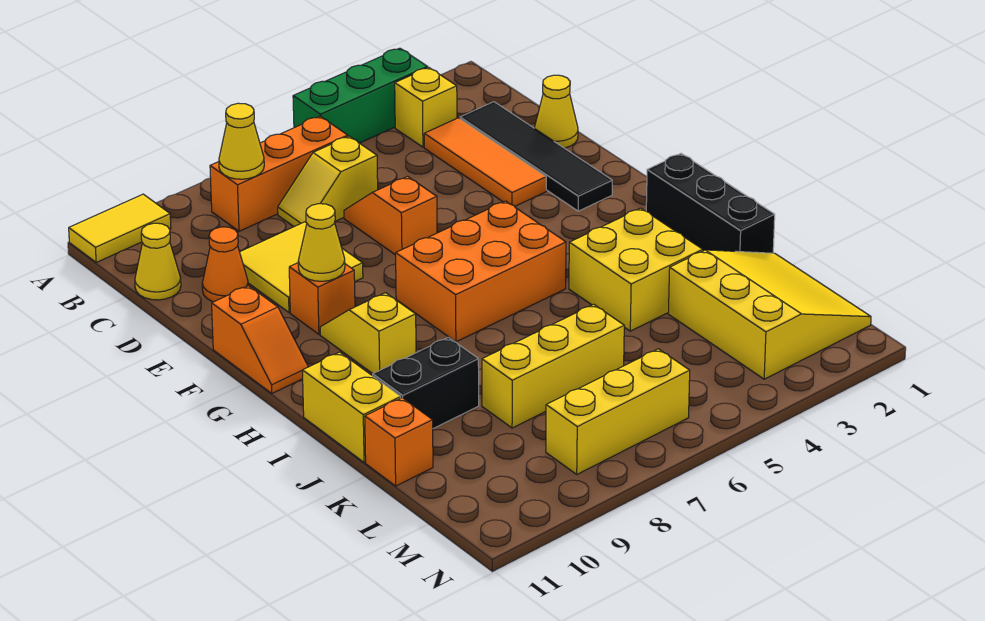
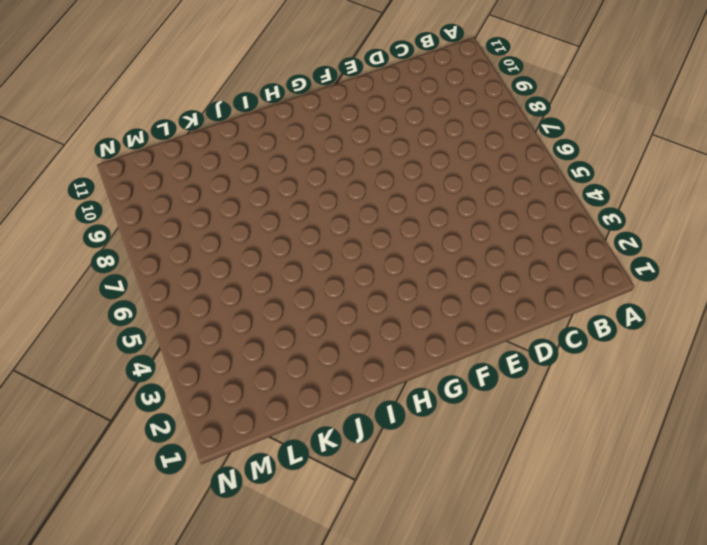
none -> green 1x3 brick [293,48,428,143]
none -> yellow 1x2 tile [69,194,171,262]
none -> yellow 1x1 brick [395,68,457,147]

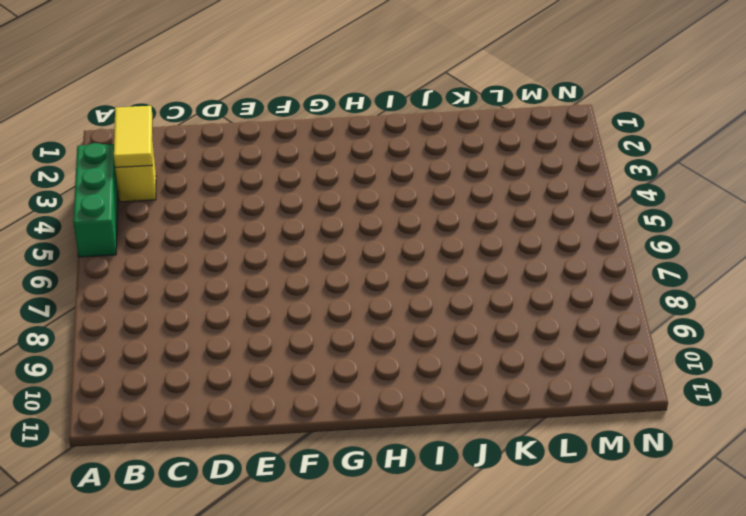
yellow 1x2 tile [114,106,153,168] -> yellow 1x2 tile moved to [69,194,171,262]
none -> orange 1x3 brick [210,116,348,231]
none -> black 1x4 tile [460,102,612,211]
none -> orange 1x3 tile [424,118,546,206]

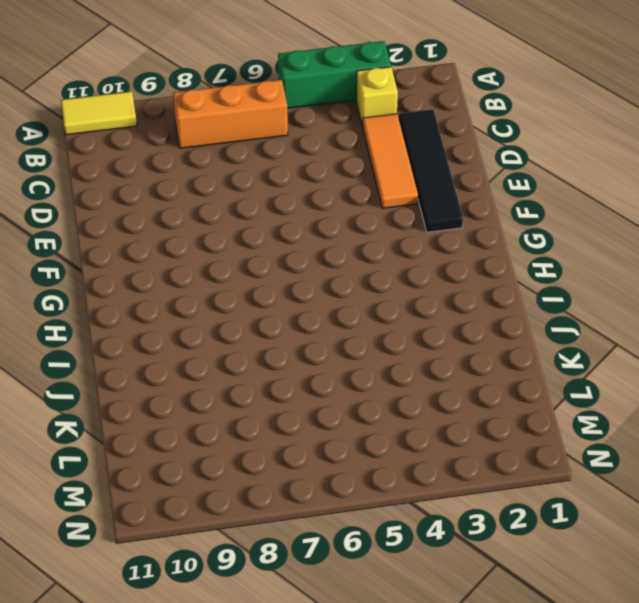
none -> yellow 1x2 slope [278,136,378,227]
none -> yellow 1x1 cone [135,223,181,300]
none -> yellow 1x1 cone [535,75,578,148]

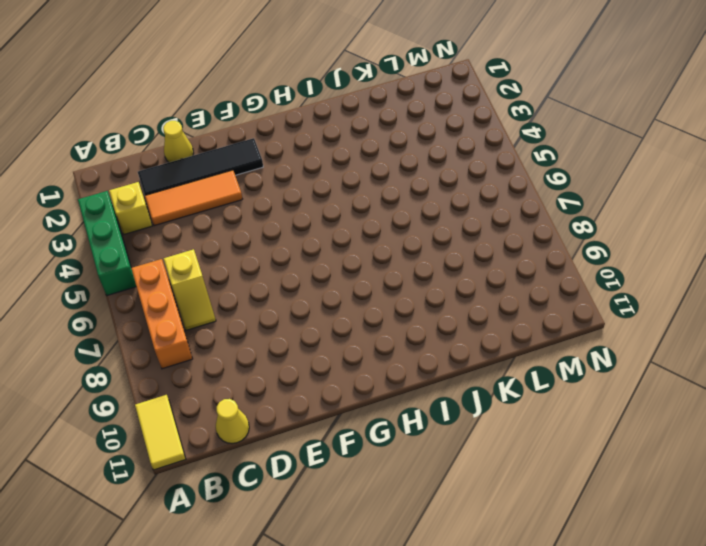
none -> orange 1x2 slope [344,176,437,255]
none -> yellow 2x2 tile [240,222,363,313]
none -> orange 1x1 cone [202,227,248,302]

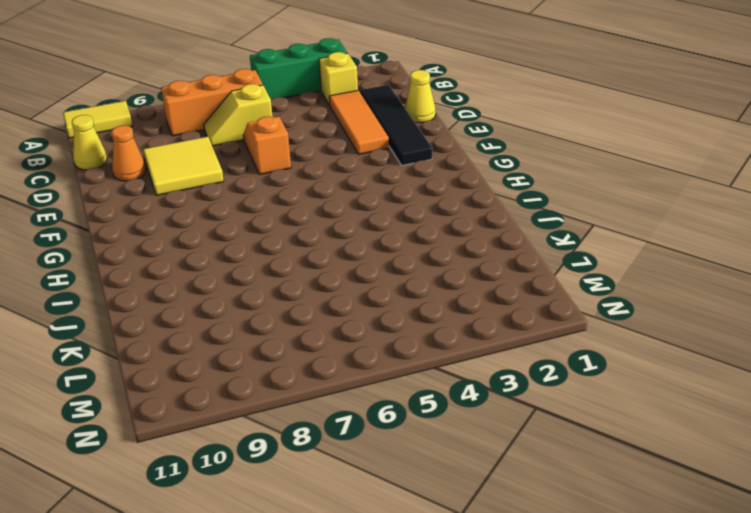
none -> orange 1x1 brick [289,263,355,334]
none -> orange 1x2 slope [212,286,308,393]
none -> orange 2x3 brick [396,201,566,342]

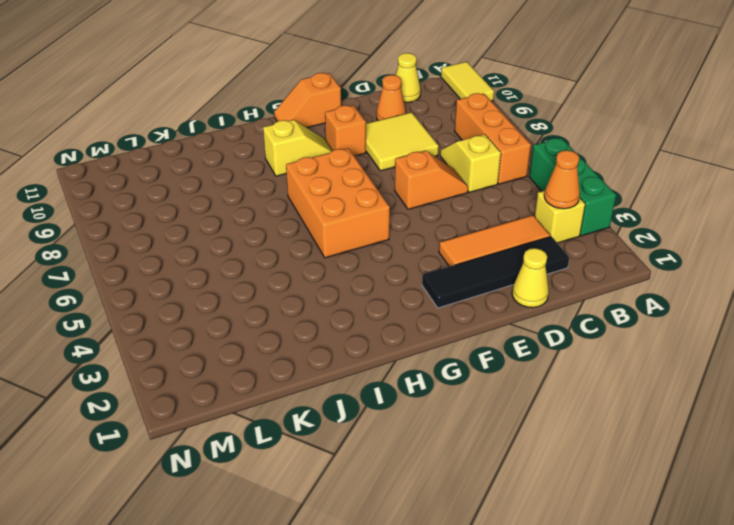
orange 1x1 cone [544,150,580,209] -> none
none -> black 1x3 brick [646,154,775,253]
none -> yellow 2x2 brick [569,208,703,331]
none -> yellow 1x2 brick [302,352,401,463]

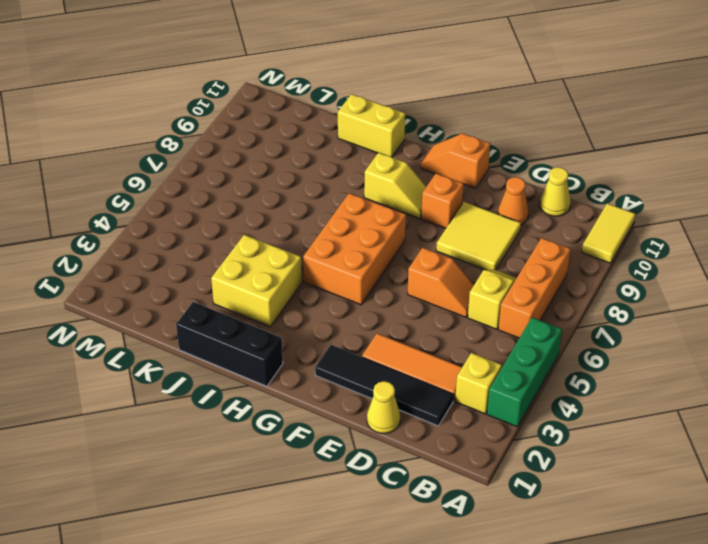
none -> black 1x2 brick [373,337,479,428]
none -> yellow 3x3 slope [668,250,871,379]
none -> yellow 1x3 brick [482,304,624,428]

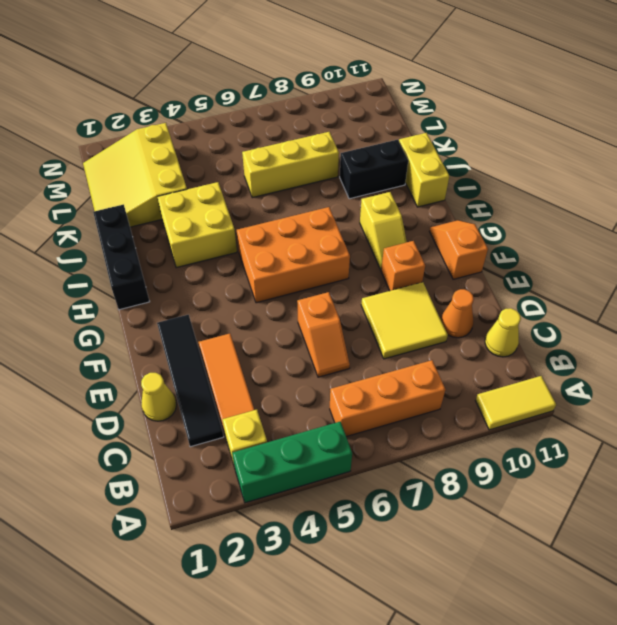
none -> yellow 1x2 slope [278,136,378,227]
none -> orange 1x1 brick [365,398,433,486]
none -> yellow 1x3 brick [546,349,690,474]

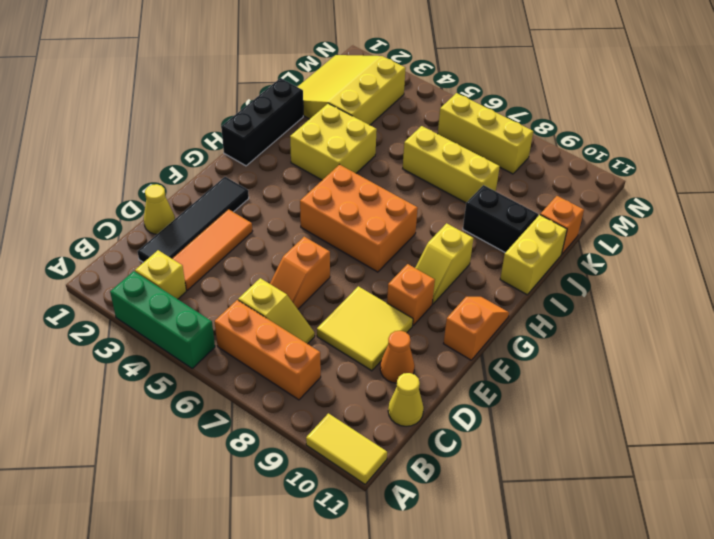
none -> yellow 1x1 cone [219,103,264,179]
none -> yellow 1x1 cone [298,204,345,281]

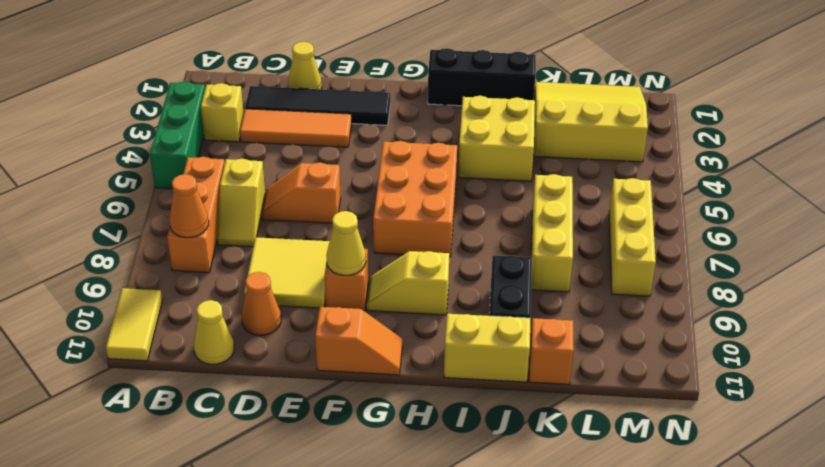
orange 1x1 cone [170,174,209,238] -> yellow 1x1 cone [219,103,264,179]

